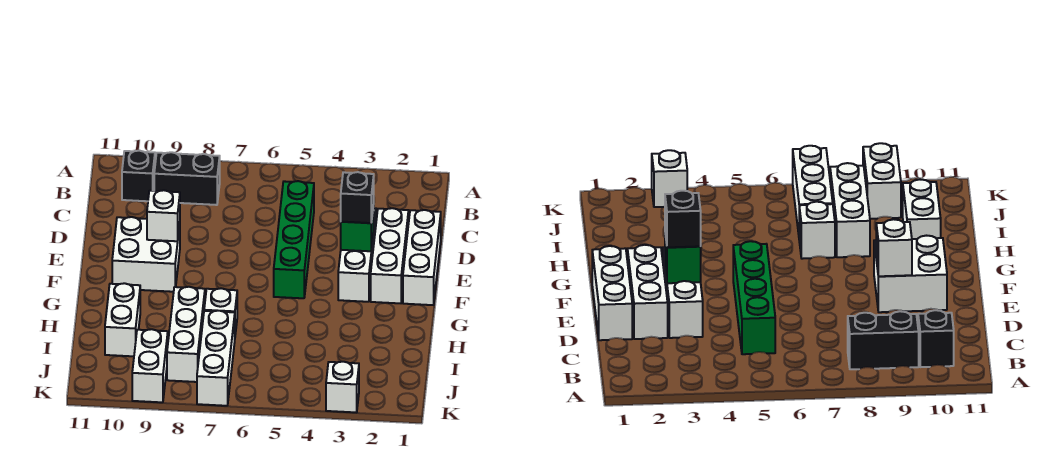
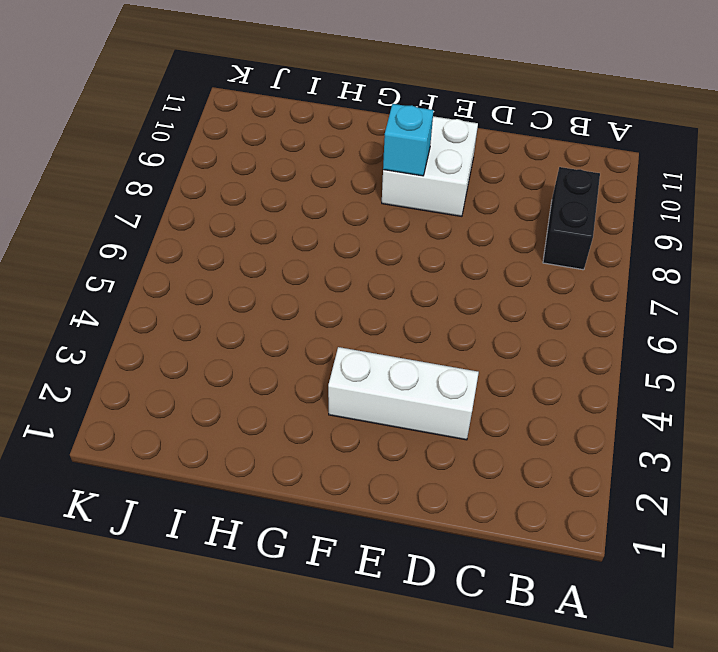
cyan 1x1 brick [383,104,434,176] -> none
none -> black 1x1 brick [122,151,155,201]
none -> green 1x4 brick [274,181,314,298]
none -> white 1x3 brick [403,210,441,305]

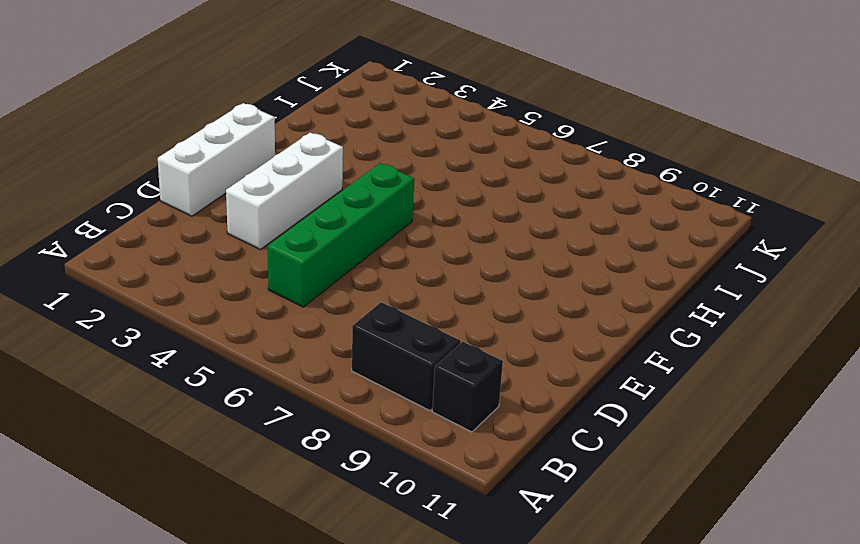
none -> white 1x3 brick [371,208,409,303]
none -> white 2x2 brick [112,217,180,292]
none -> white 1x1 brick [204,288,237,334]

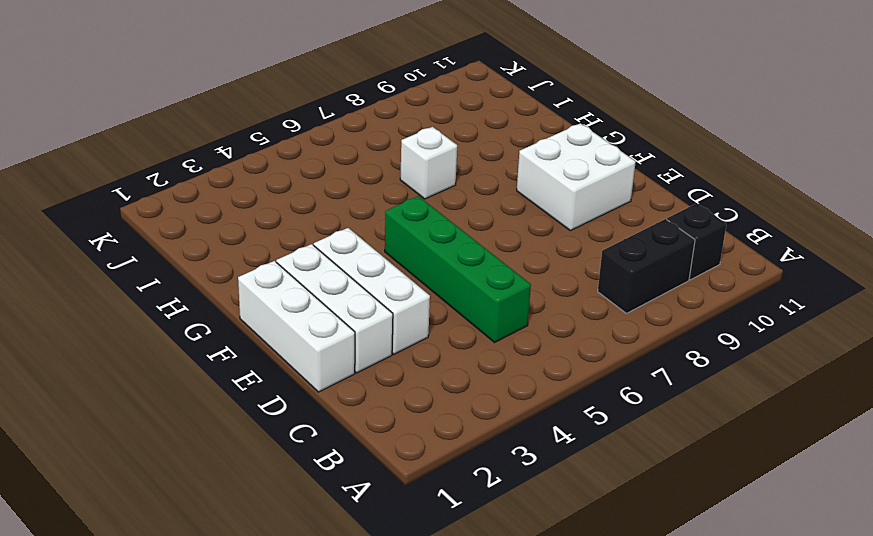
none -> white 1x3 brick [167,287,205,382]
none -> white 1x2 brick [105,283,140,356]
none -> white 1x3 brick [197,311,235,406]

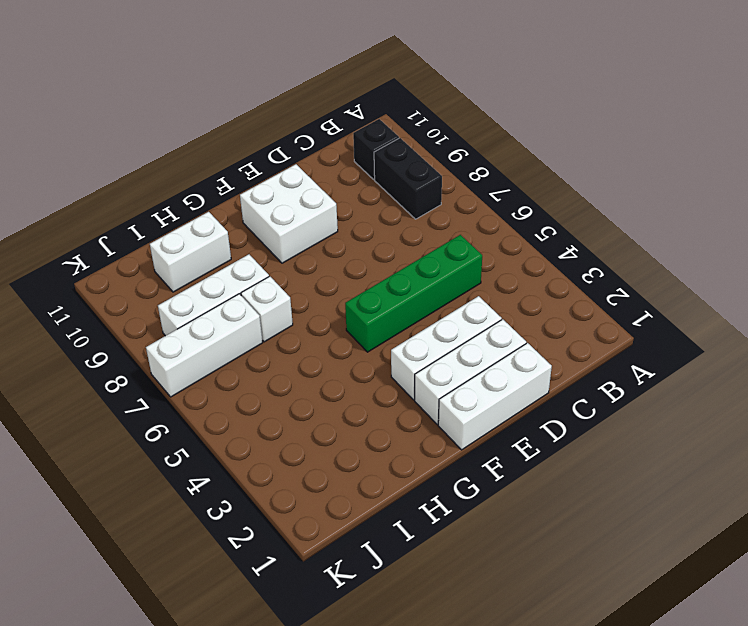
none -> white 1x2 brick [132,329,168,402]
none -> white 1x1 brick [326,362,359,412]
none -> green 1x1 brick [341,205,374,251]

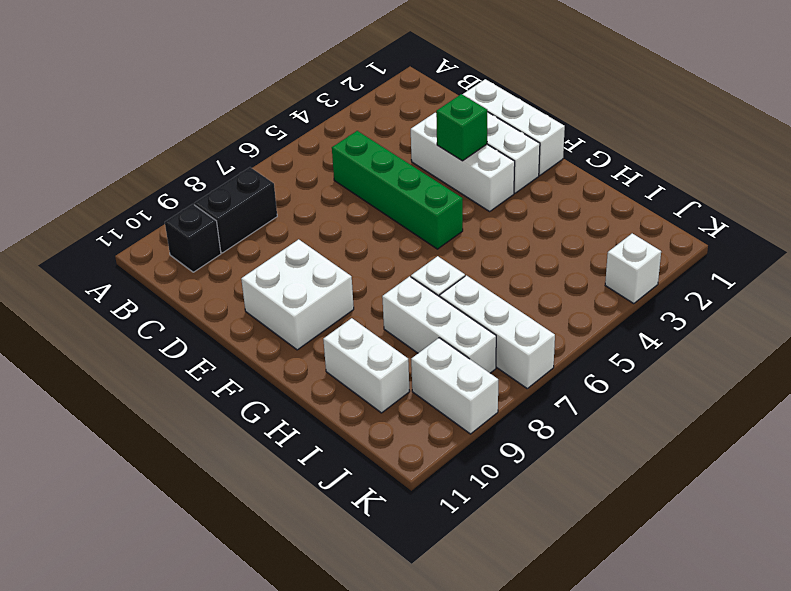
none -> white 1x1 brick [147,190,180,241]
none -> black 1x1 brick [341,172,374,223]

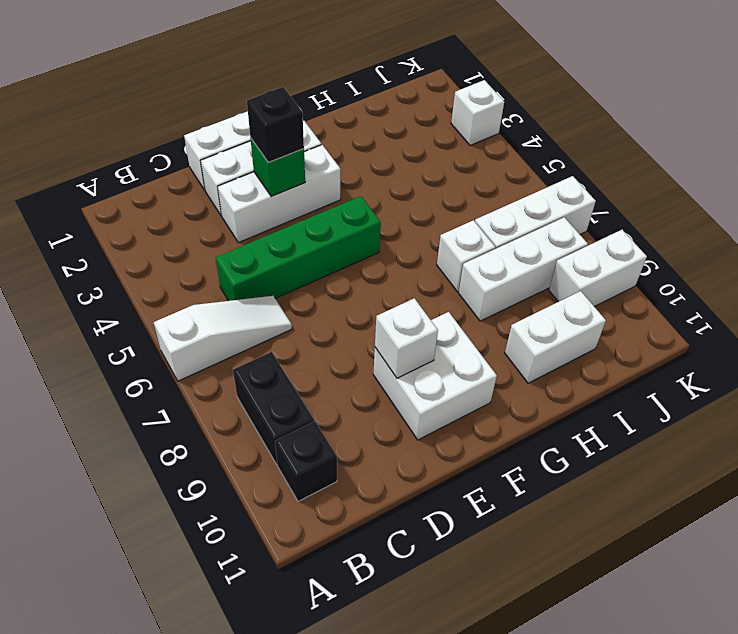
white 1x3 slope [154,296,292,381] -> none

